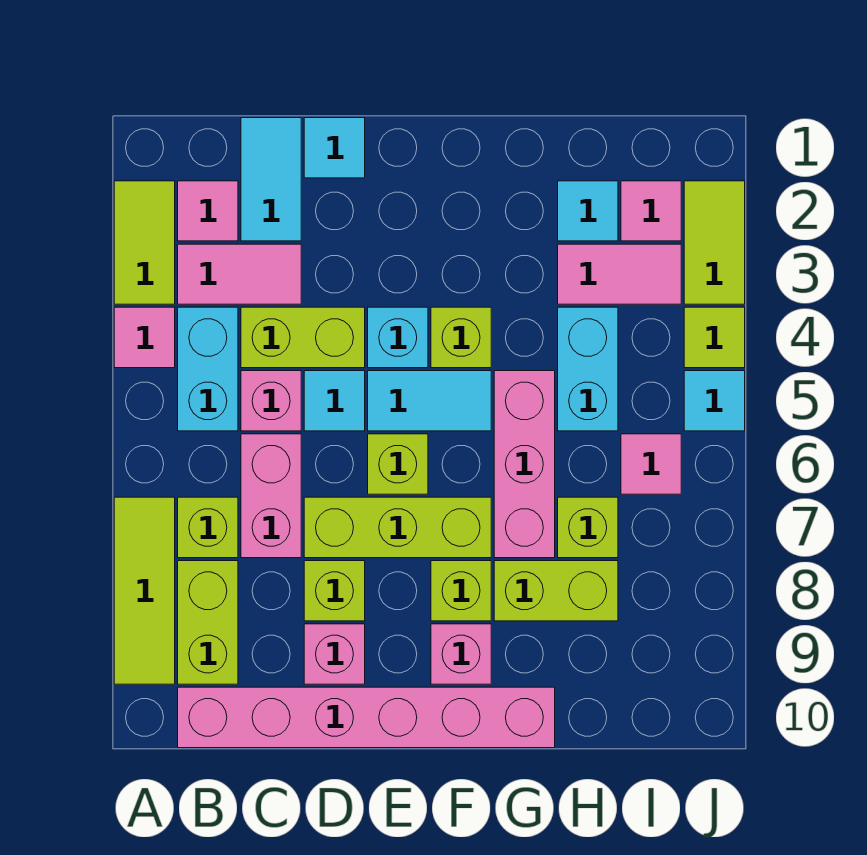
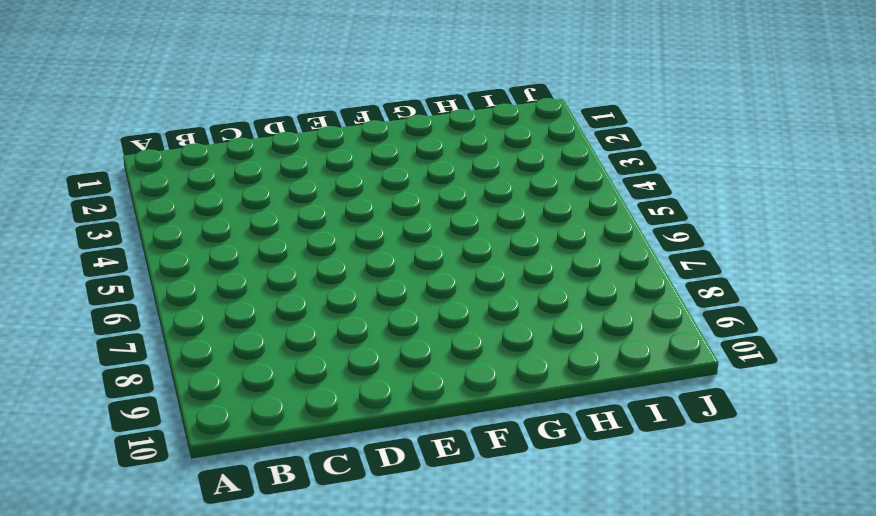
none -> lime 1x2 tile [114,181,175,304]
none -> pink 1x1 tile [114,307,175,368]
none -> lime 1x3 tile [114,497,175,684]
none -> pink 1x1 tile [178,181,238,241]

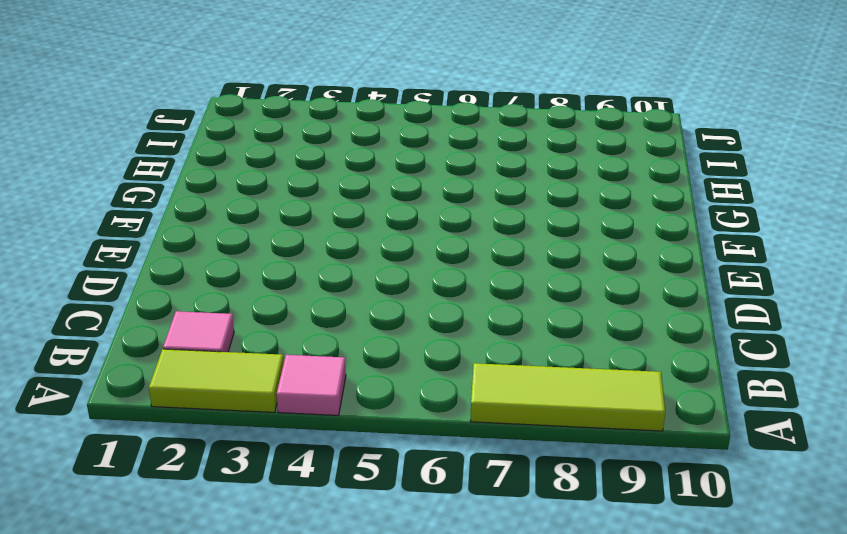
none -> pink 1x2 tile [178,244,301,304]
none -> cyan 1x2 brick [178,307,238,431]
none -> lime 1x1 brick [178,497,238,558]
none -> lime 1x2 brick [178,561,238,684]

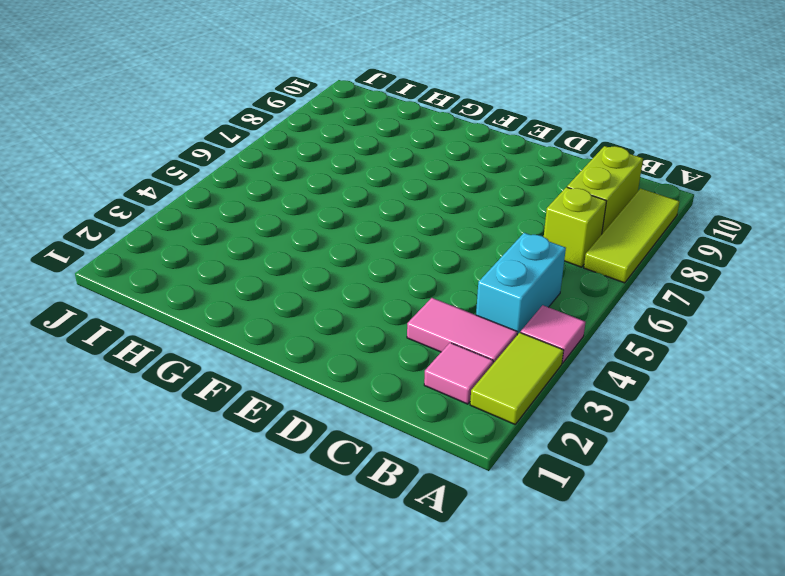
none -> pink 1x6 brick [178,687,555,748]
none -> cyan 1x2 tile [241,118,301,241]
none -> lime 1x2 brick [241,307,365,368]
none -> pink 1x1 brick [241,371,301,431]

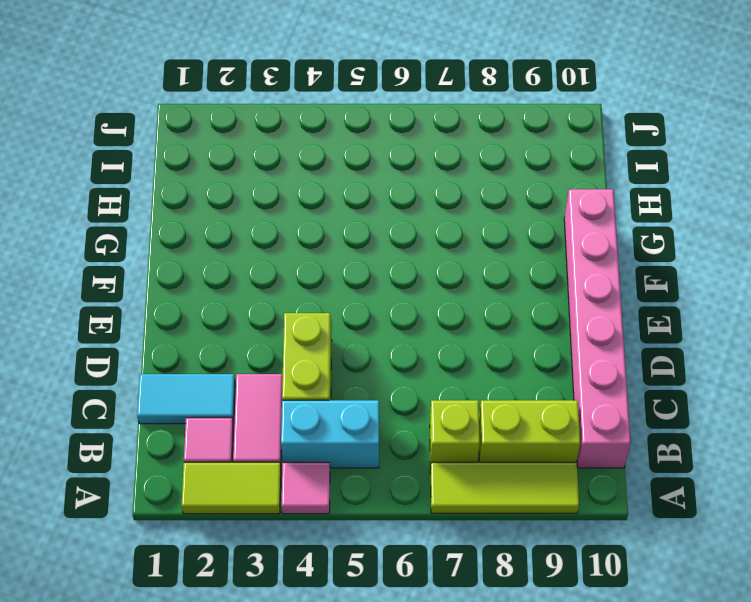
none -> pink 1x1 brick [241,371,301,431]
none -> pink 1x2 brick [241,434,301,558]
none -> cyan 1x1 tile [304,118,365,178]
none -> cyan 1x1 tile [304,371,365,431]

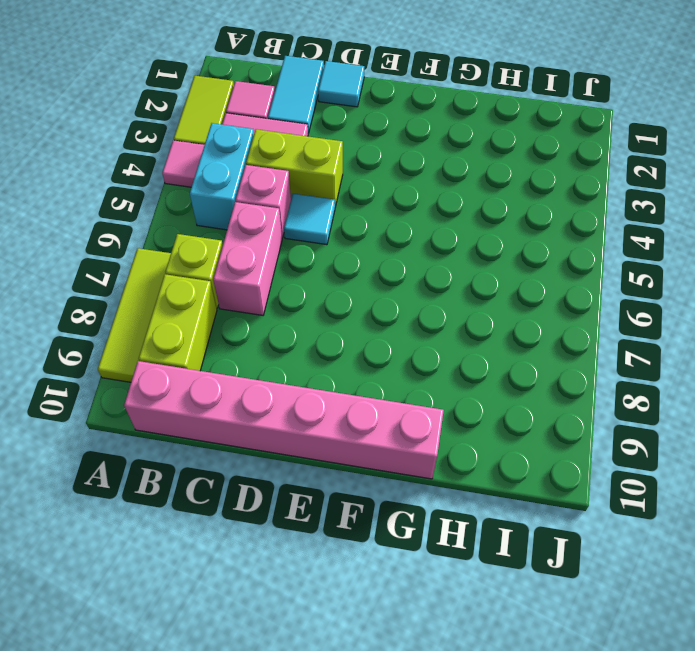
none -> lime 1x3 brick [304,497,491,558]
none -> lime 1x1 brick [304,561,365,621]
none -> pink 1x1 brick [304,624,365,684]
none -> cyan 1x1 brick [368,307,428,368]

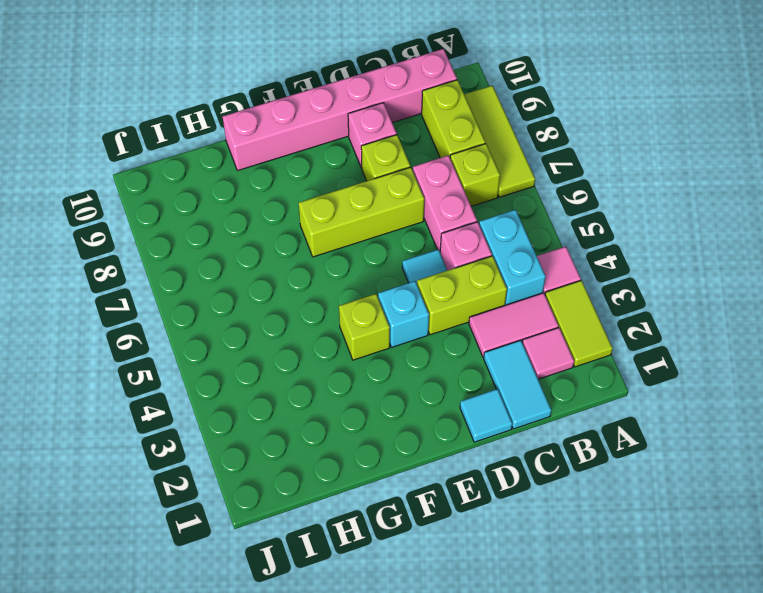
none -> cyan 1x2 tile [368,371,491,431]
none -> lime 1x1 brick [368,434,428,494]
none -> lime 1x1 brick [431,561,491,621]
none -> pink 1x1 brick [431,624,491,684]

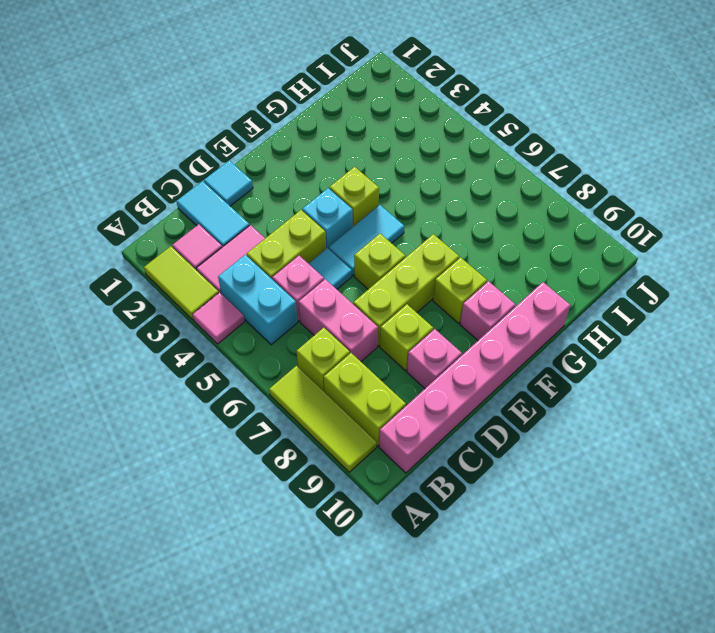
none -> pink 1x3 brick [494,371,555,558]
none -> lime 1x2 brick [494,561,618,621]
none -> cyan 1x1 tile [558,181,618,241]
none -> pink 1x2 tile [558,244,681,304]

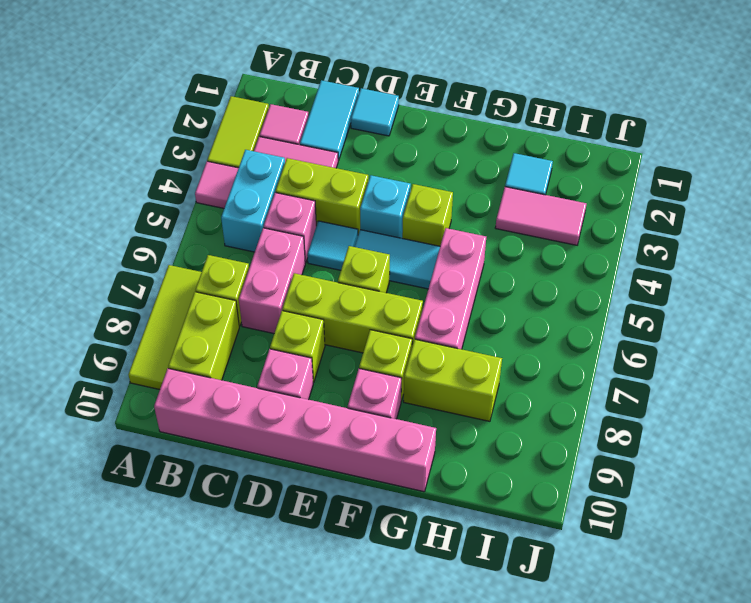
none -> cyan 1x2 brick [558,307,618,431]
none -> lime 1x1 brick [558,497,618,558]
none -> pink 1x1 tile [621,181,681,241]
none -> pink 1x1 tile [621,434,681,494]

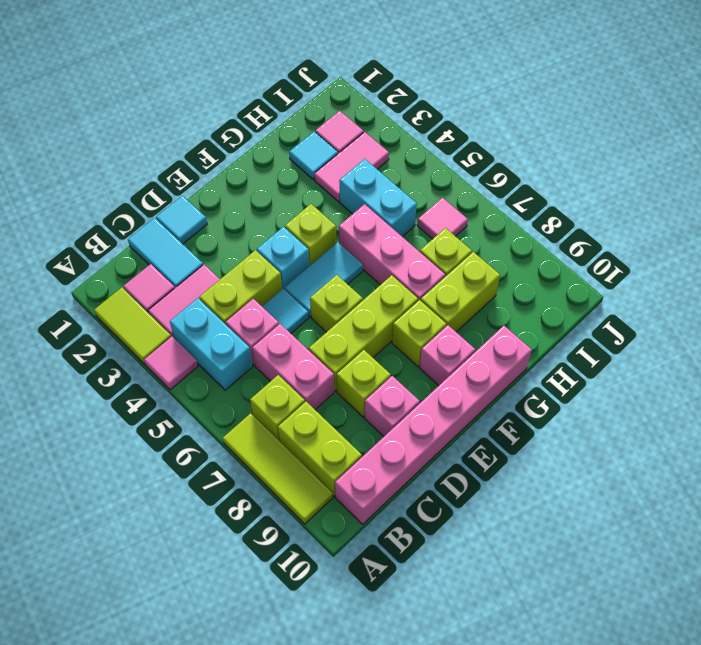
none -> lime 1x2 tile [684,181,745,304]
none -> lime 1x1 tile [684,307,745,368]
none -> cyan 1x1 tile [684,371,745,431]

